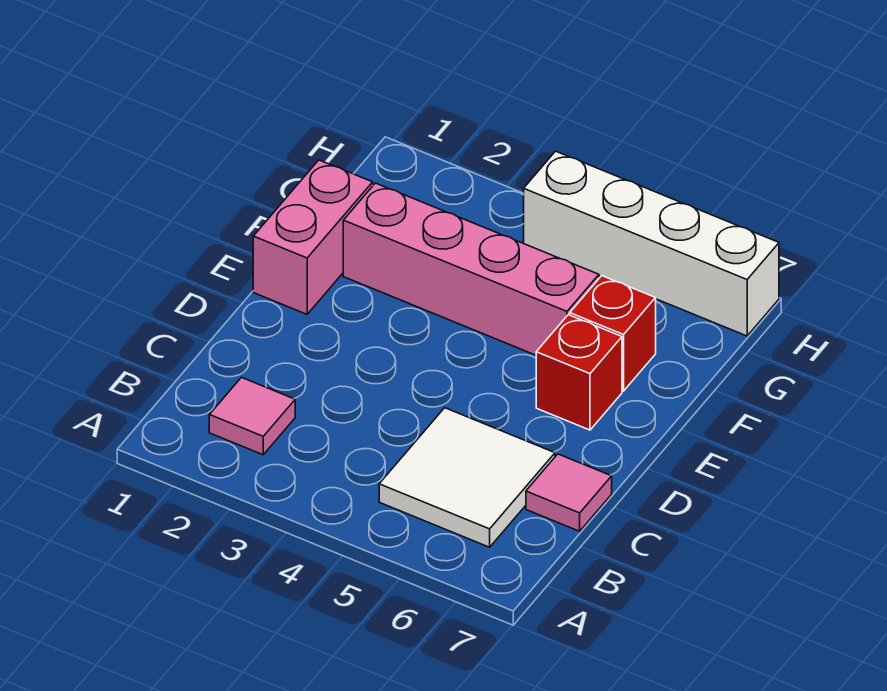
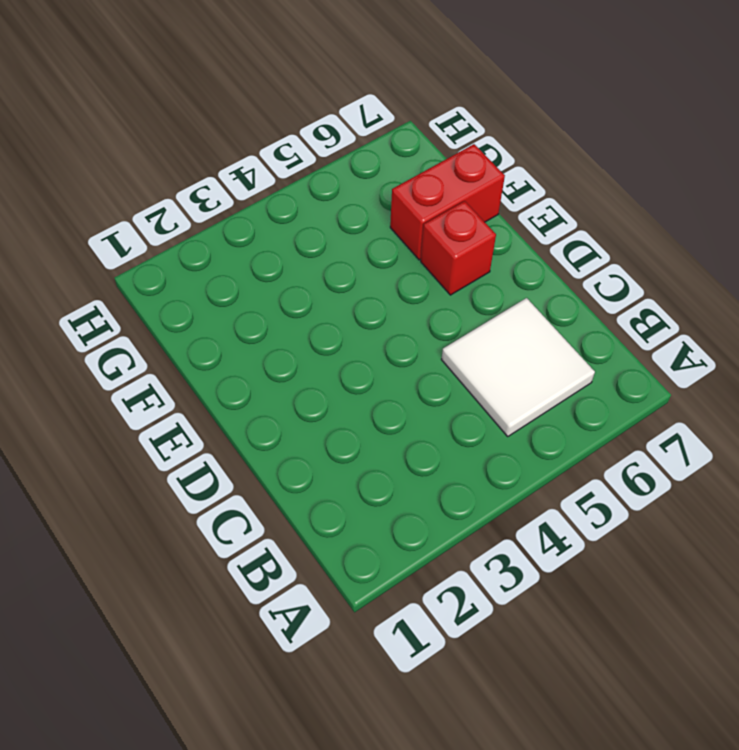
red 1x2 brick [390,144,505,260] -> red 1x1 brick [570,276,656,391]
none -> pink 1x1 tile [209,378,295,455]
none -> pink 1x1 tile [526,454,612,531]

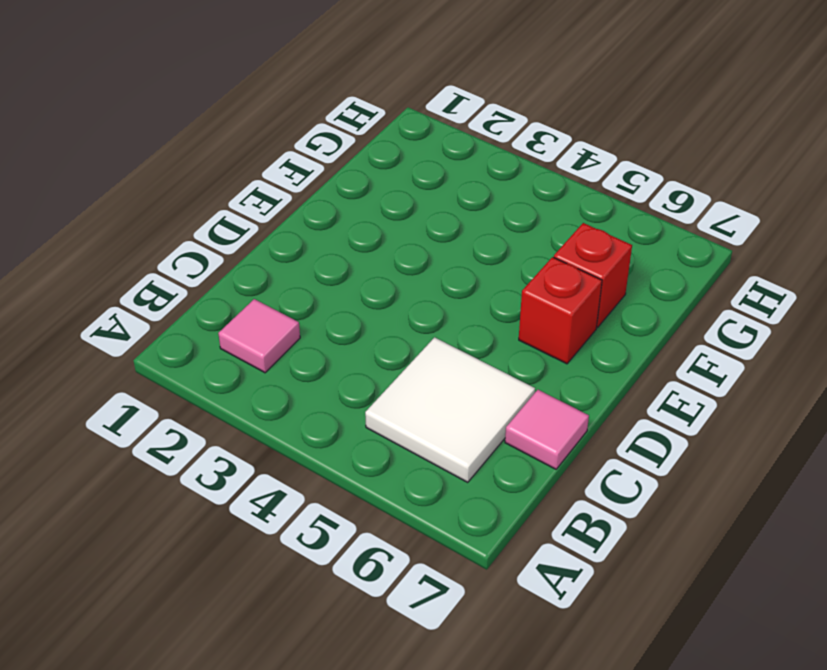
none -> pink 1x2 brick [253,160,373,314]
none -> pink 1x4 brick [343,183,599,355]

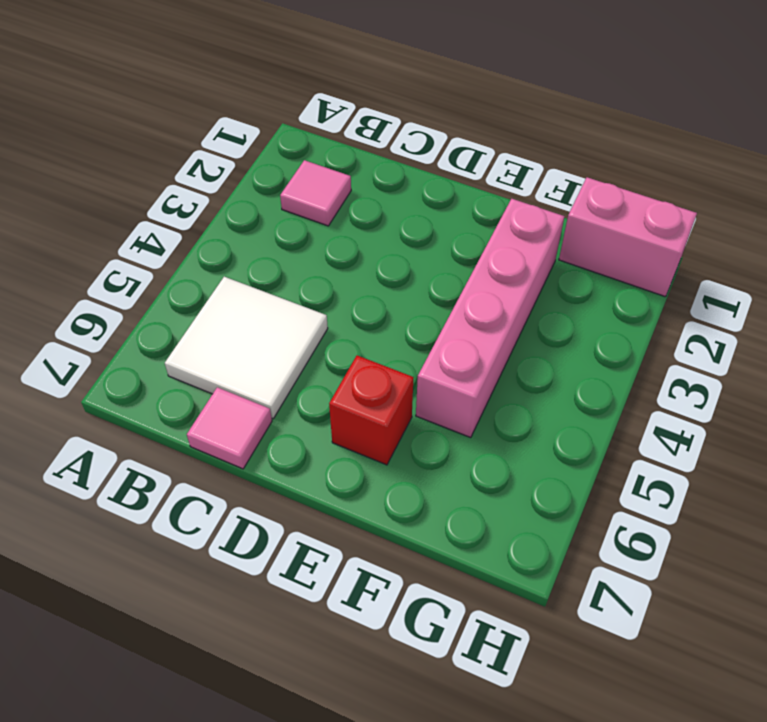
pink 1x2 brick [559,177,697,297] -> pink 1x2 brick moved to [253,160,373,314]
none -> red 1x1 brick [570,276,656,391]
none -> white 1x4 brick [524,151,779,336]

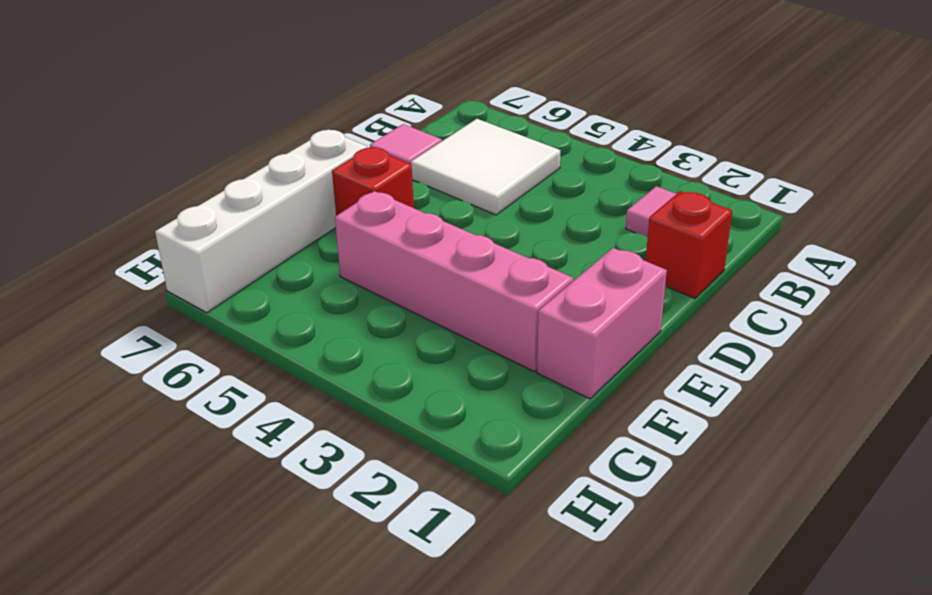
red 1x1 brick [646,191,732,298] -> red 1x1 brick moved to [570,276,656,391]
white 1x4 brick [155,130,368,313] -> white 1x4 brick turned to [524,151,779,336]

